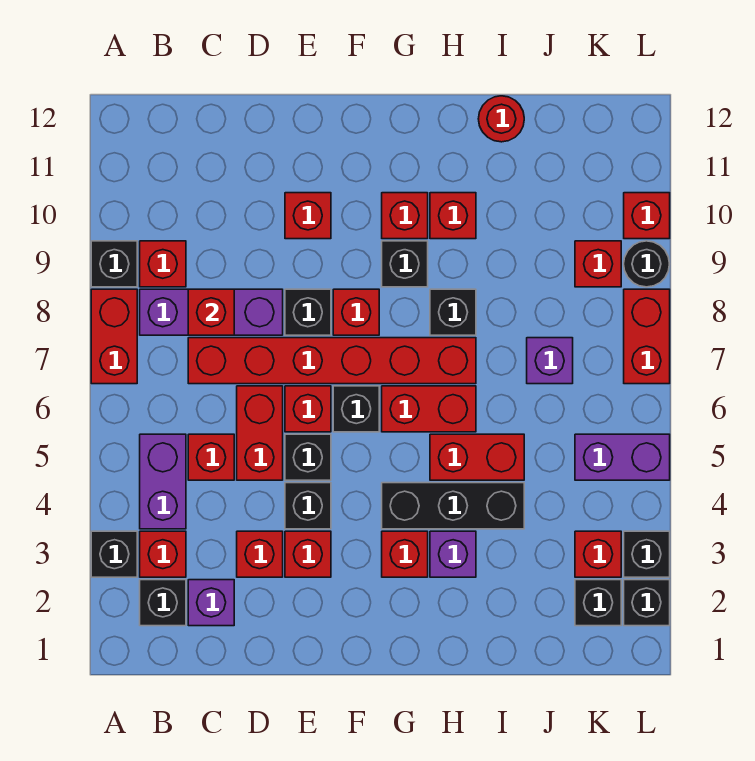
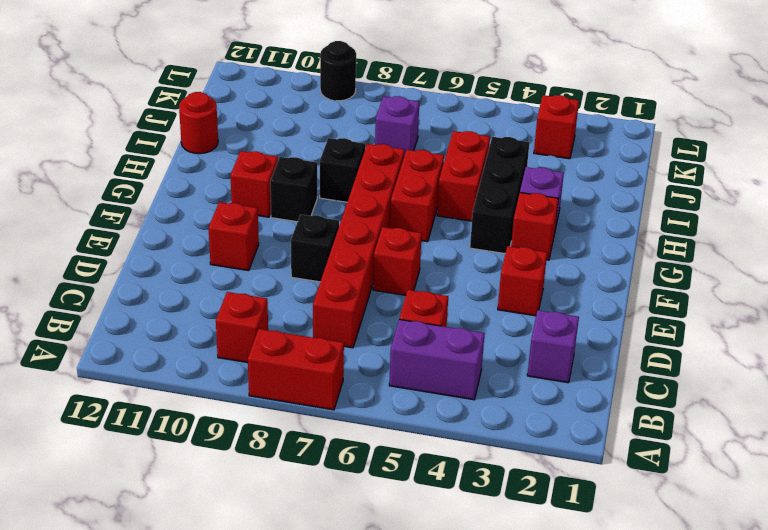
none -> black 1x1 brick [91,531,137,577]
none -> black 1x1 brick [91,241,137,287]
none -> black 1x1 brick [140,580,186,626]
none -> red 1x1 brick [140,531,186,577]

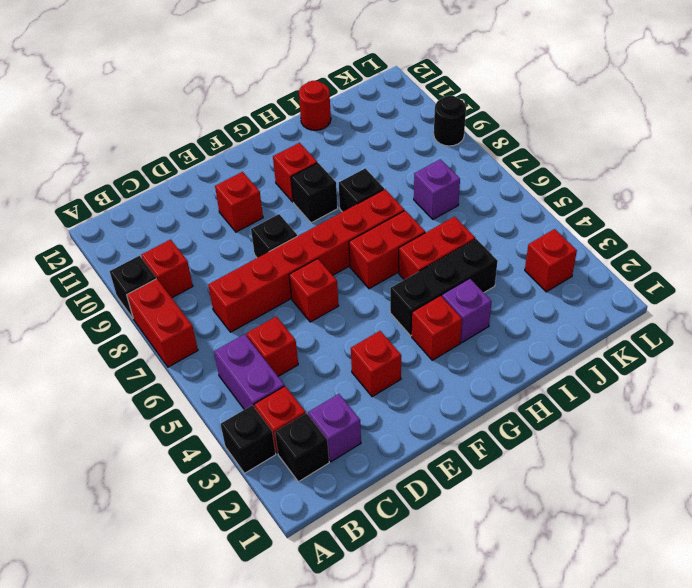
none -> purple 1x3 brick [140,289,283,335]
none -> red 1x1 brick [237,531,283,577]
none -> red 1x2 brick [237,386,283,480]
none -> black 1x1 brick [285,483,331,529]

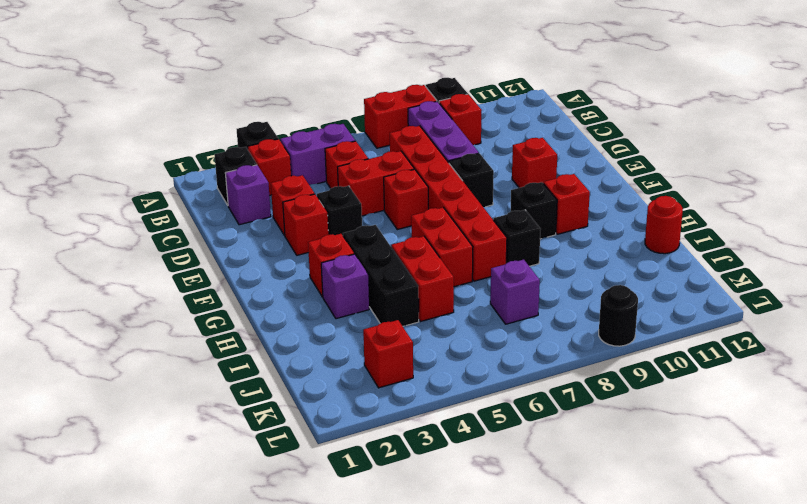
none -> black 1x1 brick [285,434,331,480]
none -> black 1x1 brick [333,386,379,432]
none -> red 1x1 brick [333,289,379,335]
none -> red 1x1 brick [430,193,476,239]

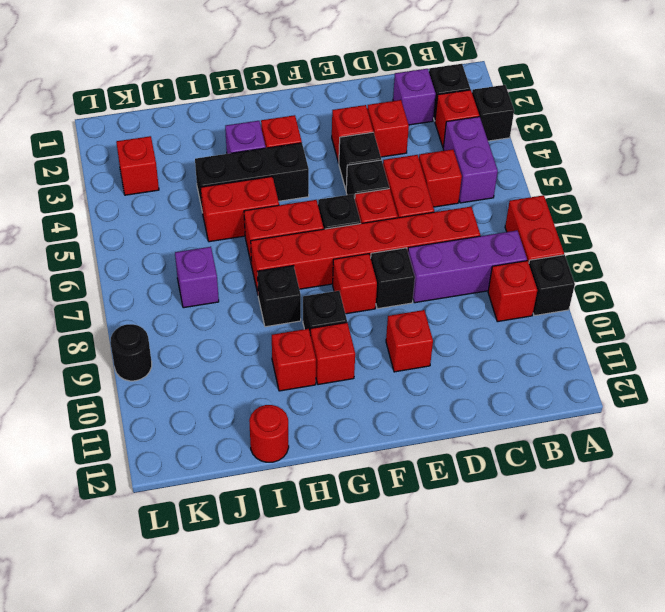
none -> black 1x1 brick [575,580,621,626]
none -> purple 1x2 brick [575,434,670,480]
none -> red 1x1 brick [575,241,621,287]
none -> black 1x1 brick [624,580,670,626]

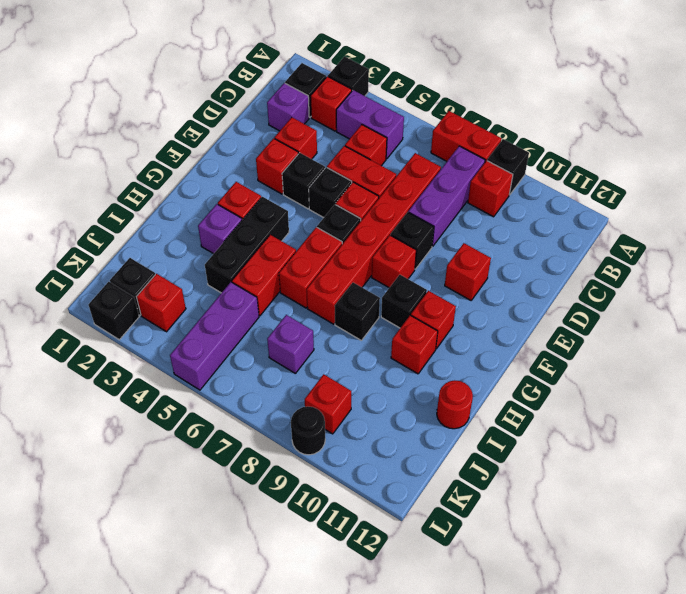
purple 1x3 brick [170,282,259,390] -> purple 1x2 brick [575,434,670,480]
none -> black 1x1 brick [624,531,670,577]
none -> red 1x2 brick [624,289,670,384]
none -> red 1x1 brick [624,193,670,239]
none -> red 1x1 brick [188,289,234,335]

